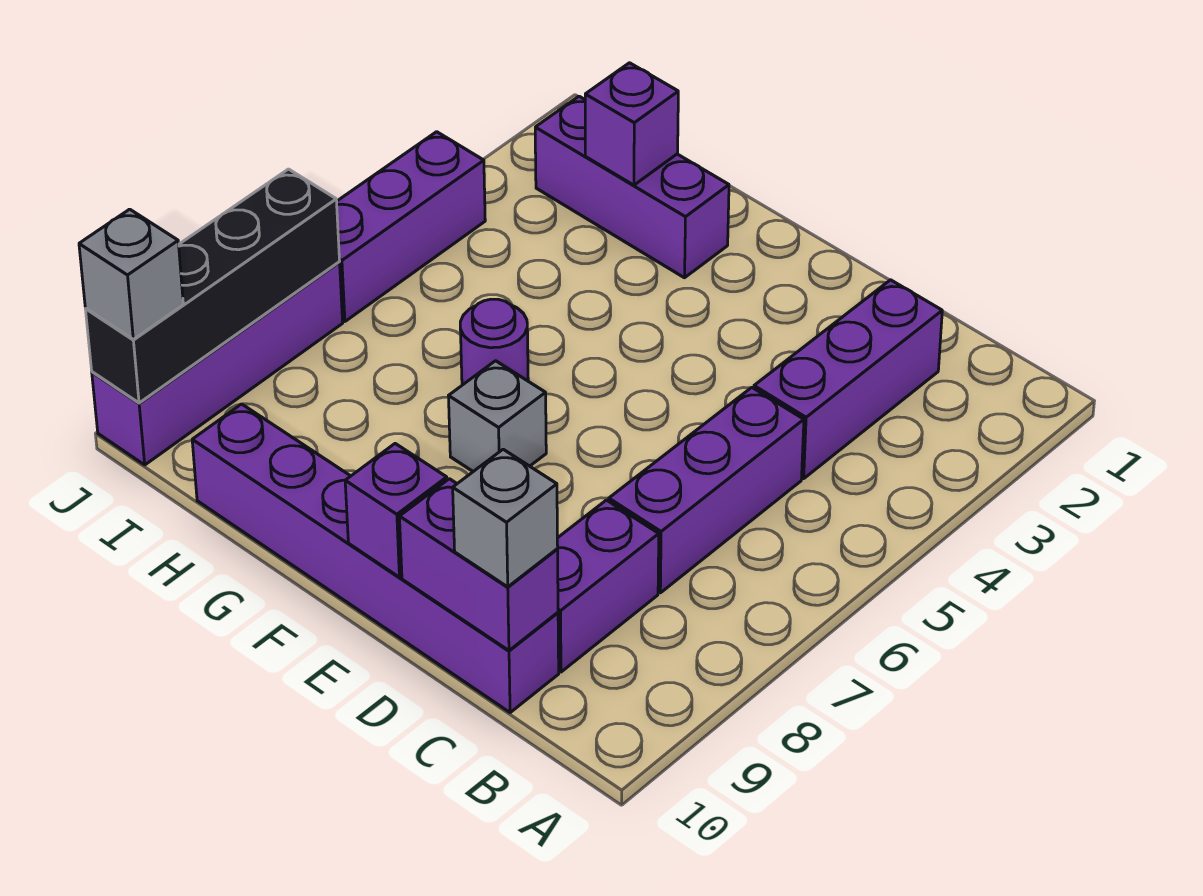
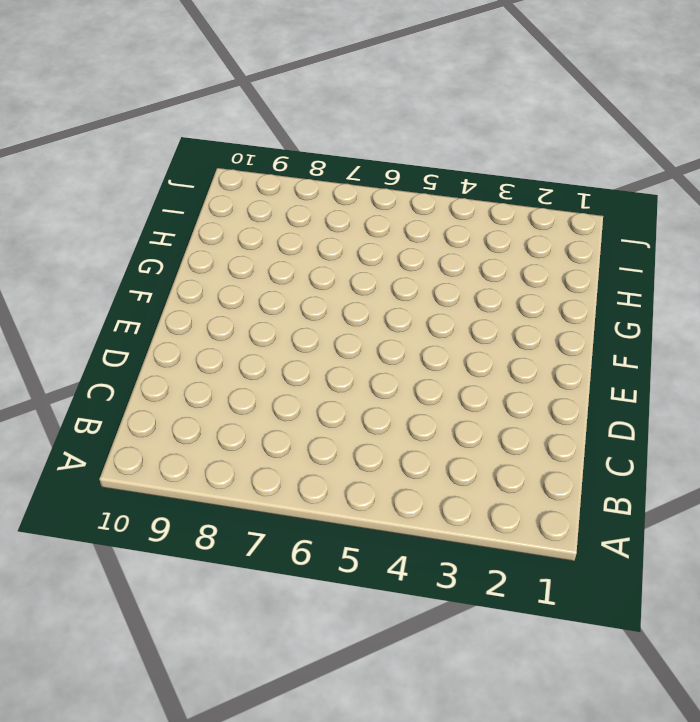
none -> purple 1x3 brick [754,280,942,479]
none -> purple 1x3 brick [609,388,804,593]
none -> purple 1x2 brick [557,500,659,672]

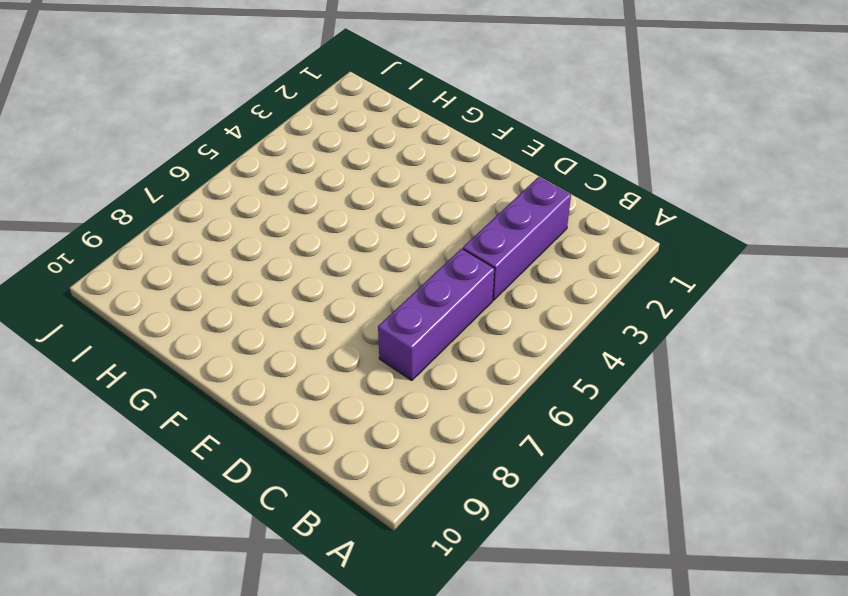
none -> purple 1x2 brick [557,500,659,672]
none -> purple 1x6 brick [192,404,559,712]
none -> grey 1x1 brick [449,361,546,472]

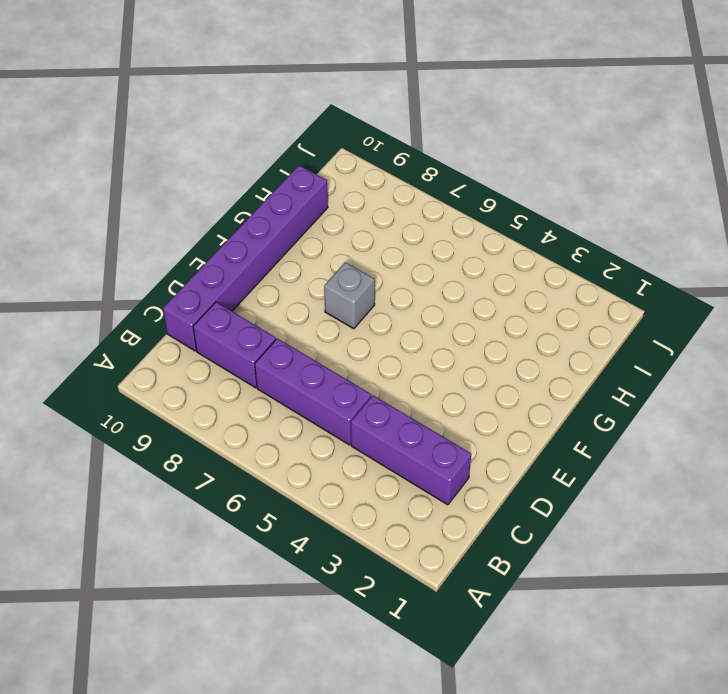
none -> purple 1x3 brick [535,96,729,278]
none -> purple 1x1 round brick [460,299,528,385]
none -> purple 1x3 brick [337,132,485,321]

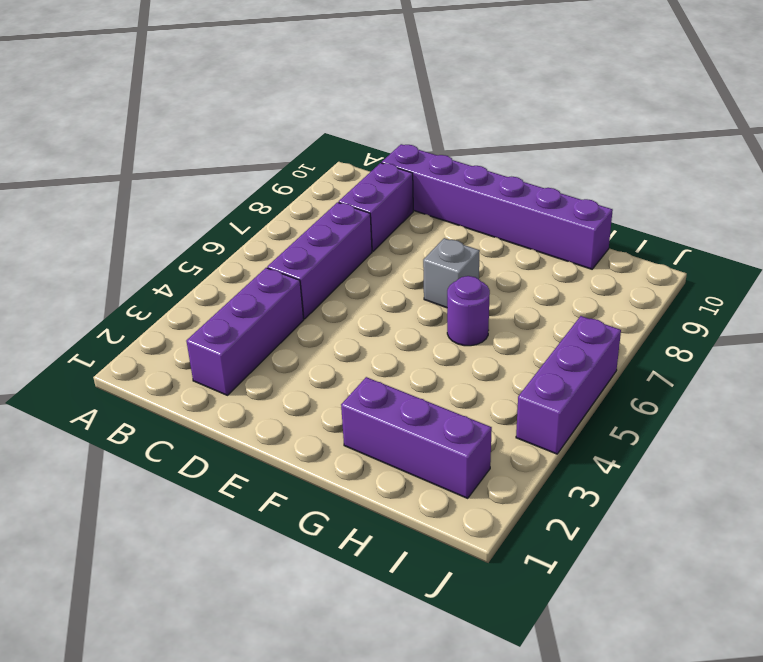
none -> purple 1x4 brick [92,262,343,465]
none -> purple 1x2 brick [400,479,558,650]
none -> purple 1x1 brick [345,444,447,577]

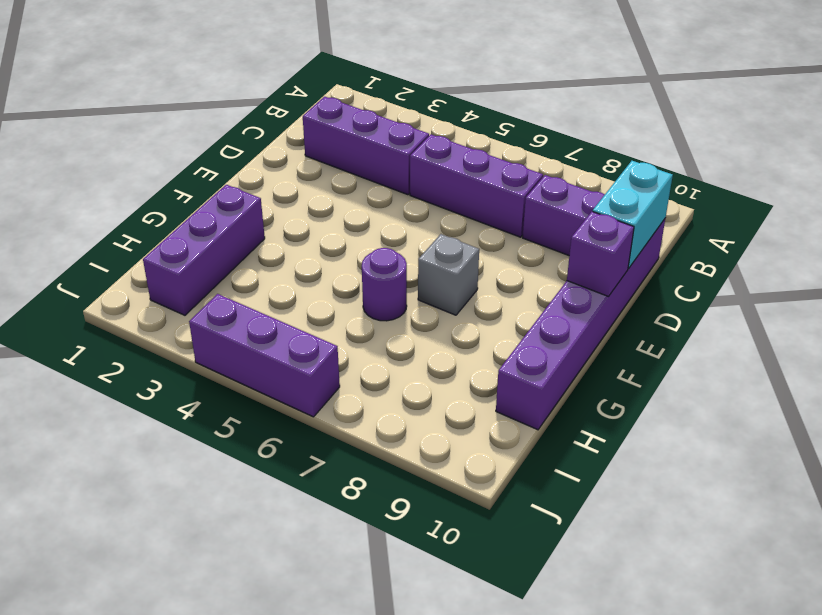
cyan 1x2 brick [593,161,673,268] -> purple 1x2 brick [400,479,558,650]
none -> purple 1x4 brick [92,262,343,465]
none -> purple 1x1 brick [585,63,678,185]
none -> black 1x4 brick [86,169,340,403]

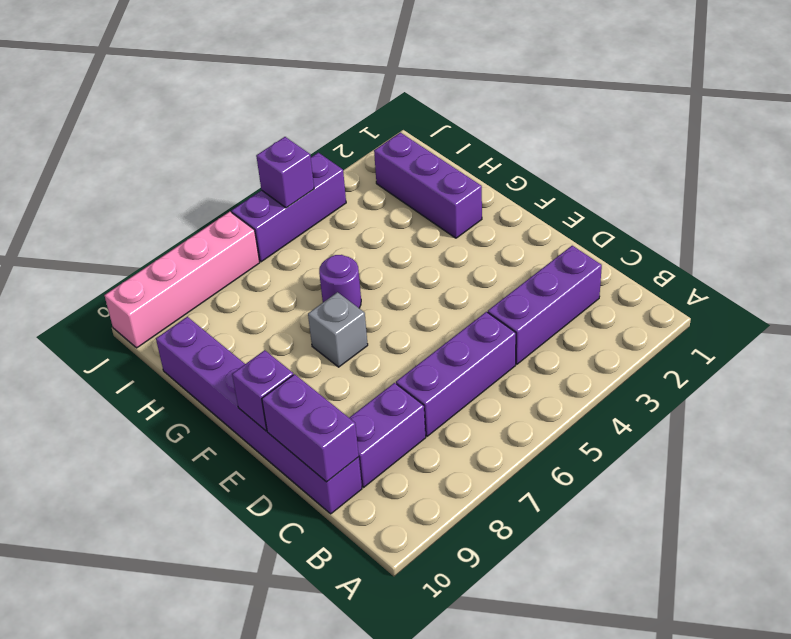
purple 1x1 brick [256,137,314,208] -> purple 1x1 brick moved to [585,63,678,185]
pink 1x4 brick [105,212,260,348] -> purple 1x4 brick [92,262,343,465]
none -> black 1x4 brick [86,169,340,403]
none -> grey 1x1 brick [453,449,558,587]
none -> grey 1x1 brick [79,209,183,339]

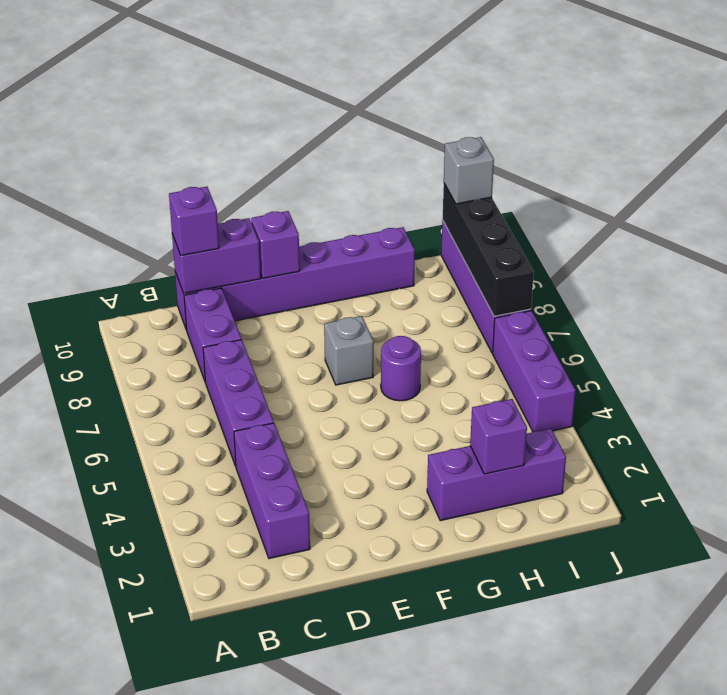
purple 1x1 brick [169,187,219,255] -> grey 1x1 brick [453,449,558,587]

